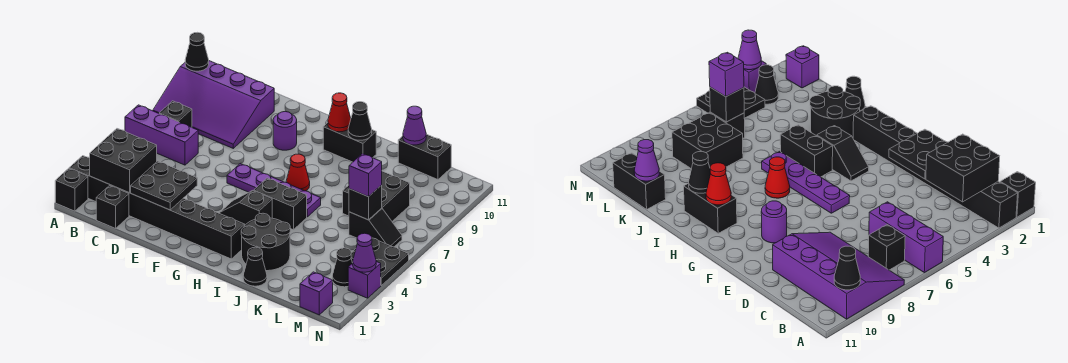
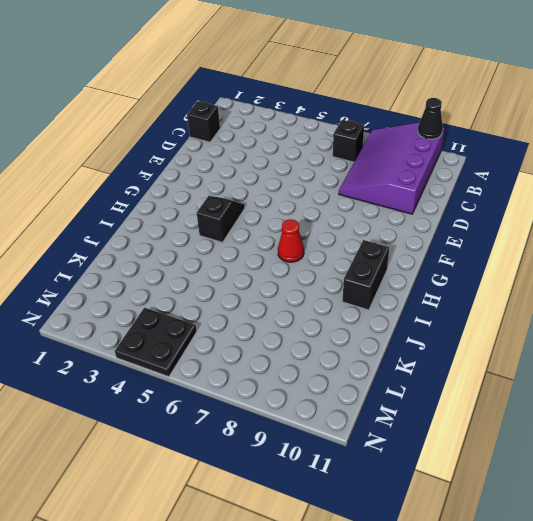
none -> black 1x1 brick [55,168,88,211]
none -> black 1x8 brick [70,156,245,259]
none -> purple 1x3 brick [125,105,198,165]
none -> purple 1x4 plate [227,164,321,217]

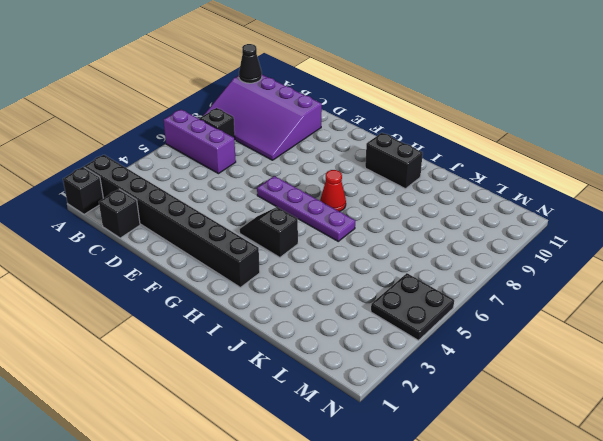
none -> purple 1x1 round brick [273,111,297,150]
none -> black 1x2 brick [254,178,307,230]
none -> black 2x2 round brick [241,213,290,271]
none -> black 1x1 cone [243,247,267,286]

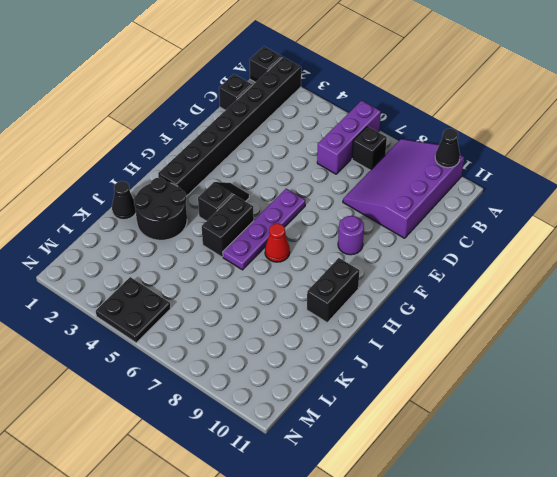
none -> black 2x2 brick [343,171,410,221]
none -> black 1x2 brick [398,134,451,180]
none -> black 1x2 slope [349,208,402,247]
none -> purple 1x1 brick [300,272,333,315]

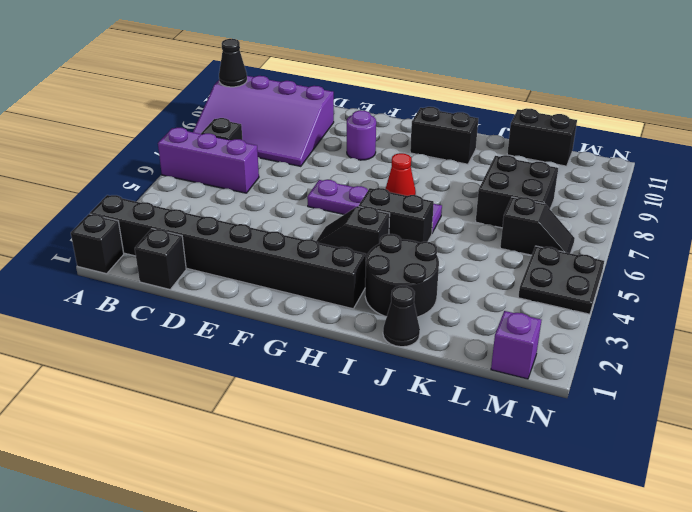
none -> black 1x1 cone [332,248,352,287]
none -> purple 1x1 brick [348,262,381,298]
none -> black 2x2 brick [90,129,157,193]
none -> black 2x2 plate [131,161,197,210]

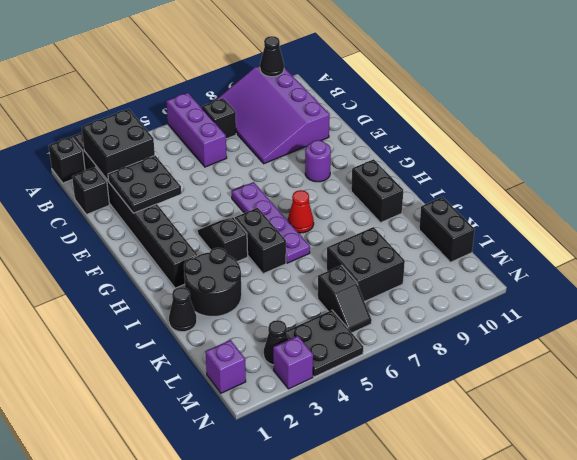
none -> red 1x1 cone [328,93,351,132]
none -> black 1x1 cone [348,102,372,140]
none -> purple 1x1 cone [403,106,426,145]
none -> black 1x1 brick [349,185,382,220]

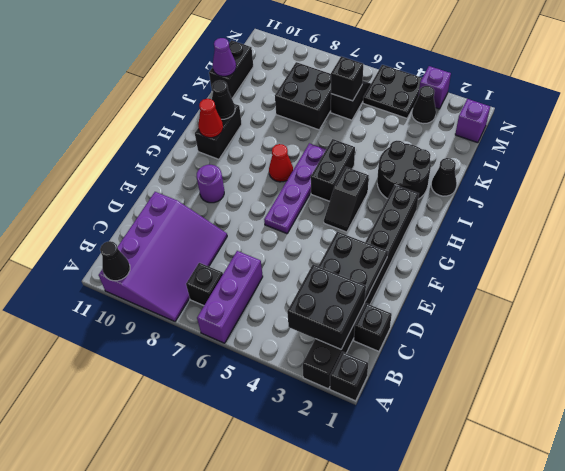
none -> purple 1x1 cone [352,233,376,272]
none -> purple 1x1 brick [349,154,382,197]

